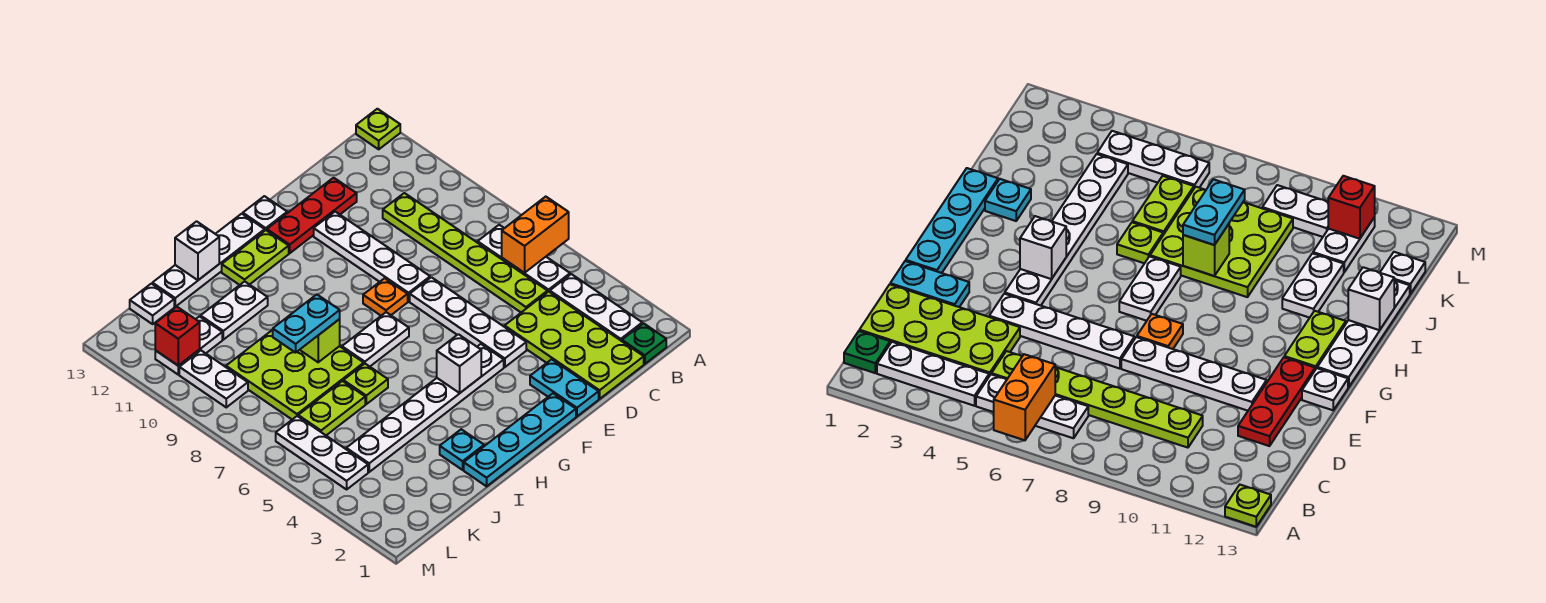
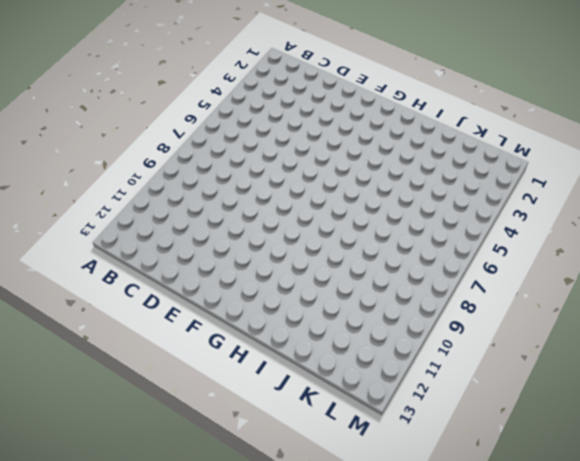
none -> lime 1x1 plate [356,109,400,149]
none -> green 1x1 plate [622,323,666,364]
none -> white 1x3 plate [550,274,642,341]
none -> white 1x3 plate [478,225,570,292]

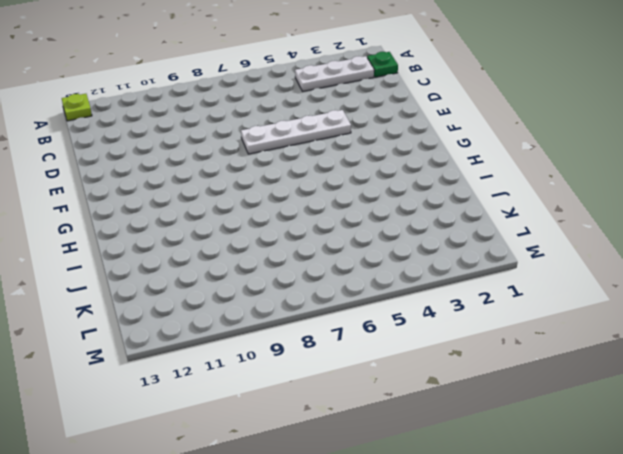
none -> white 1x3 plate [478,225,570,292]
none -> lime 2x4 plate [505,292,644,399]
none -> lime 1x6 plate [383,193,548,312]
none -> red 1x3 plate [267,178,357,253]

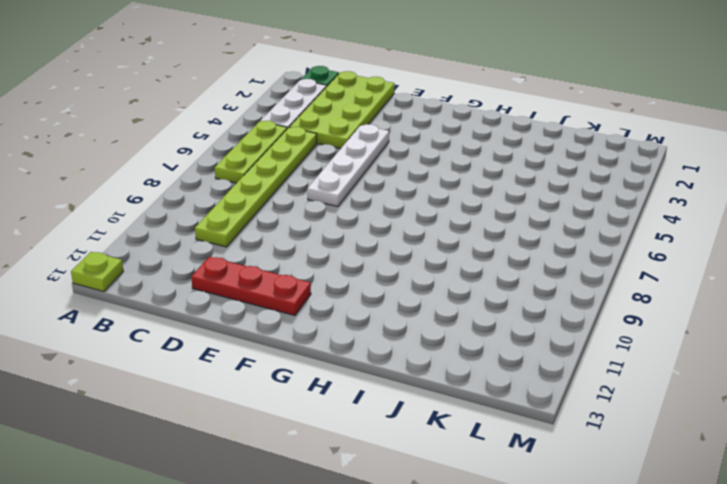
lime 1x3 plate [215,121,287,183] -> white 1x3 plate [478,225,570,292]
none -> cyan 1x2 plate [530,359,599,416]
none -> white 1x4 plate [314,212,430,301]
none -> cyan 1x4 plate [464,393,576,486]
none -> white 1x6 plate [346,344,504,472]

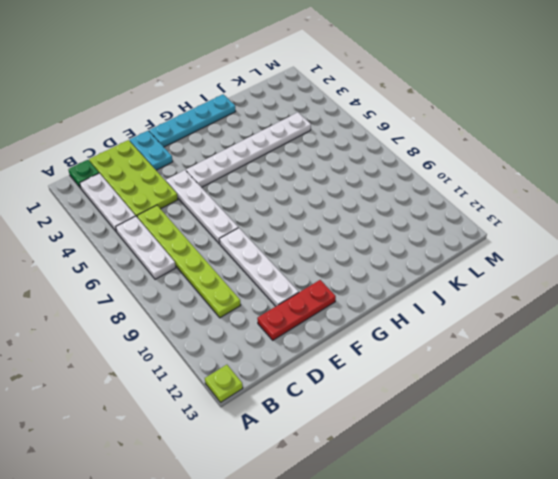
none -> orange 1x1 plate [363,278,408,316]
none -> white 1x1 plate [243,196,287,230]
none -> white 1x2 plate [342,312,409,367]
none -> lime 1x2 plate [222,230,289,285]

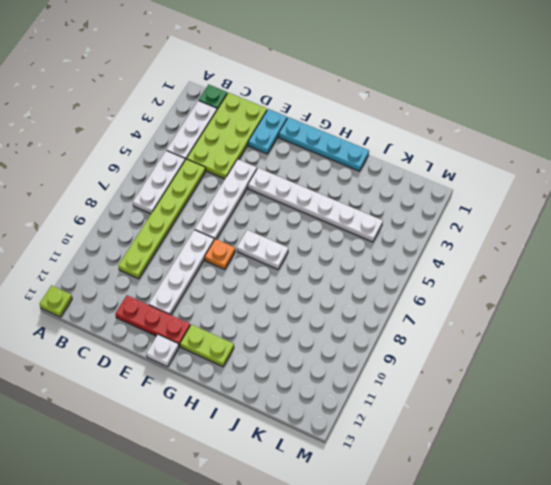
none -> white 1x4 plate [152,214,265,307]
none -> cyan 1x1 plate [440,429,484,470]
none -> lime 1x1 plate [343,364,388,404]
none -> lime 3x3 plate [226,330,364,419]

